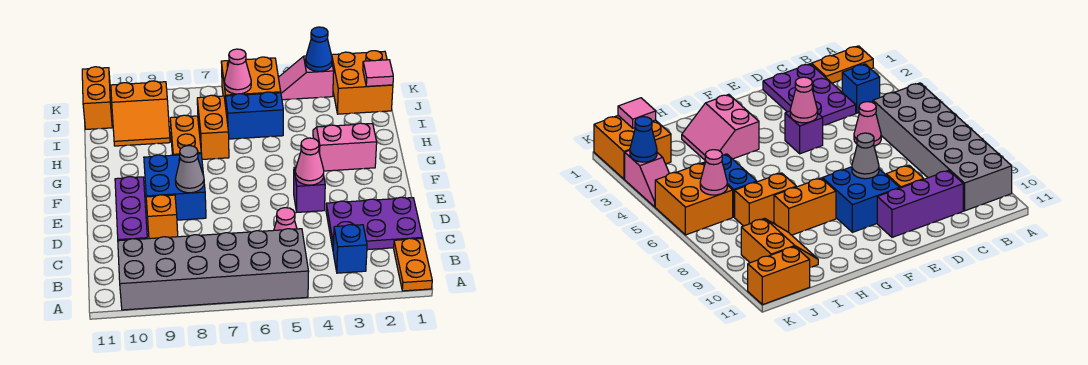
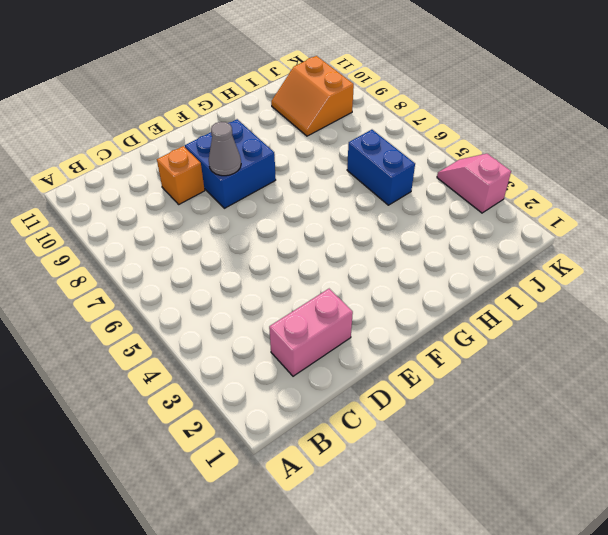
pink 1x2 brick [269,289,353,376] -> purple 2x3 plate [326,197,423,250]
none -> orange 1x2 plate [394,238,432,291]
none -> grey 2x6 brick [118,229,309,310]
none -> blue 1x1 brick [333,225,367,273]

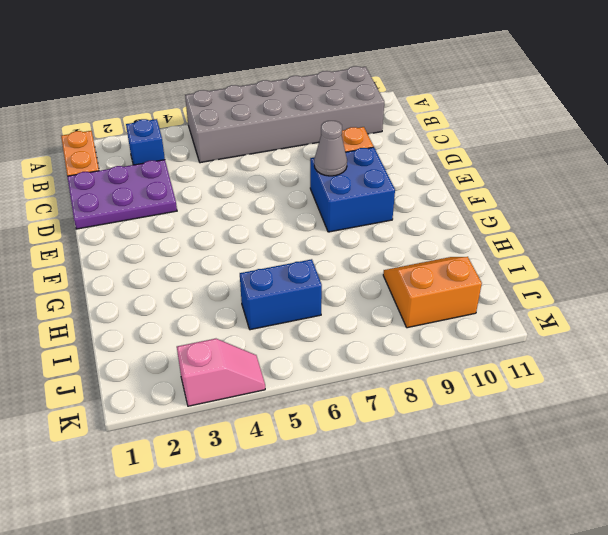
none -> pink 1x1 cone [274,208,297,230]
none -> purple 1x3 brick [115,177,147,241]
none -> purple 1x1 brick [294,167,325,212]

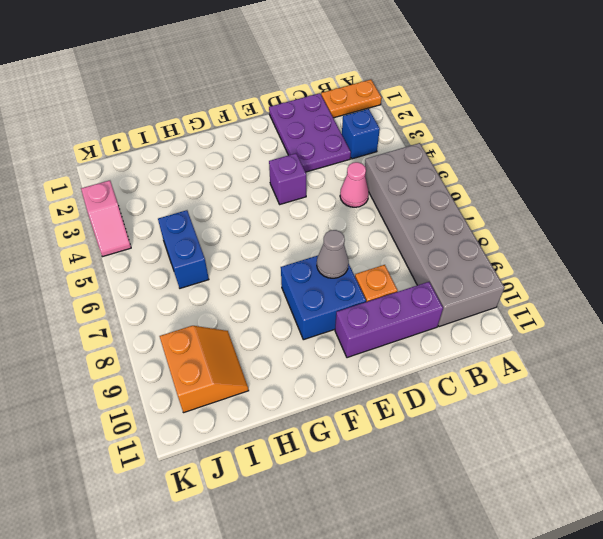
none -> pink 2x2 slope [313,123,377,171]
none -> orange 1x2 brick [170,115,201,155]
none -> orange 1x2 brick [197,95,229,159]

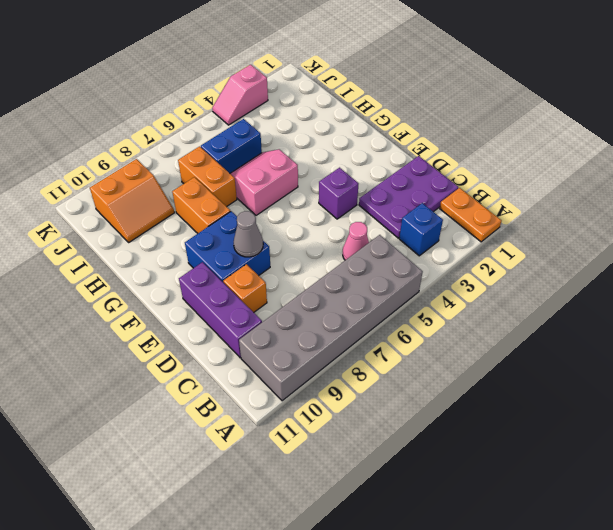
pink 2x2 slope [230,149,298,215] -> pink 2x2 slope moved to [313,123,377,171]
none -> orange 2x2 brick [332,51,393,114]
none -> orange 2x2 brick [221,57,281,106]
none -> orange 1x2 brick [82,67,112,129]

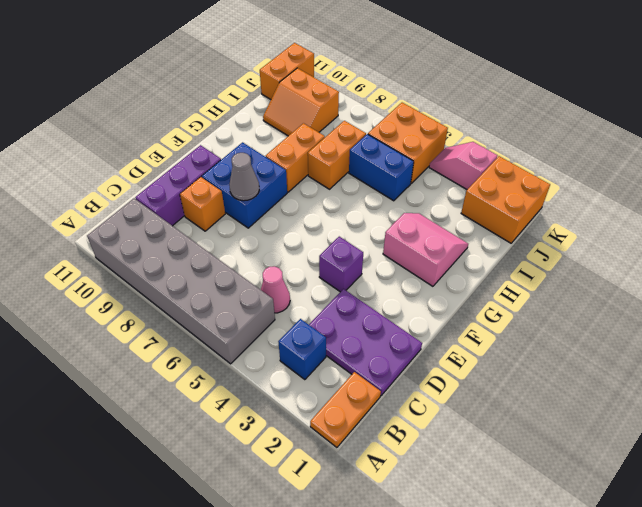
none -> pink 1x1 cone [295,138,324,185]
none -> pink 1x1 tile [363,60,393,86]
none -> pink 1x1 cone [224,49,251,94]

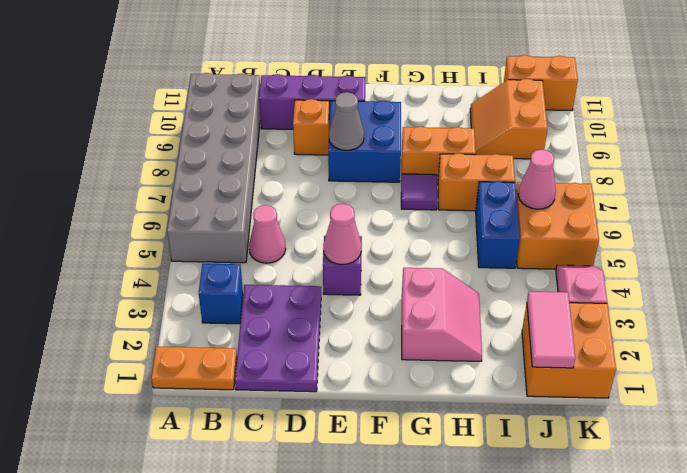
purple 1x1 tile [401,174,437,210] -> none
pink 1x2 tile [527,291,575,368] -> pink 1x1 tile [363,60,393,86]
none -> blue 1x1 cone [306,27,332,71]

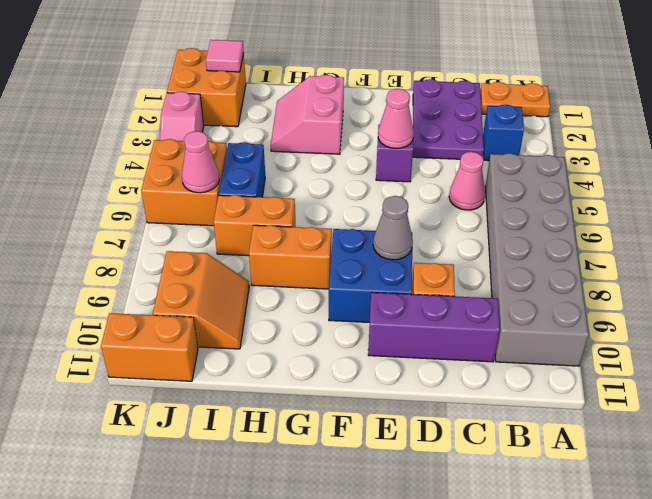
none -> blue 1x1 cone [306,27,332,71]

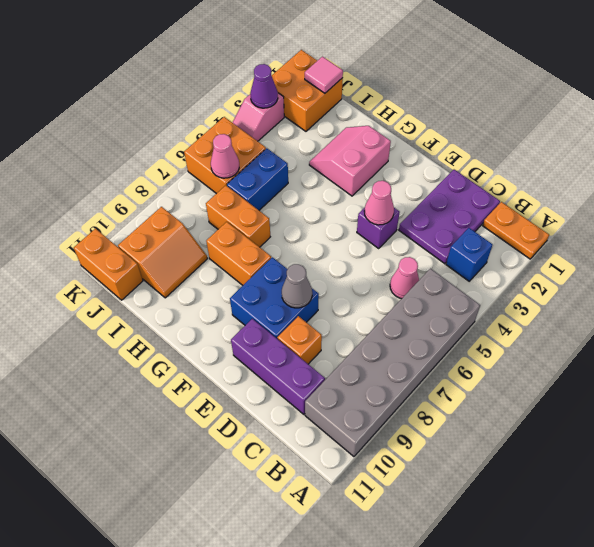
purple 1x1 cone [250,64,278,108] -> blue 1x1 cone [306,27,332,71]

